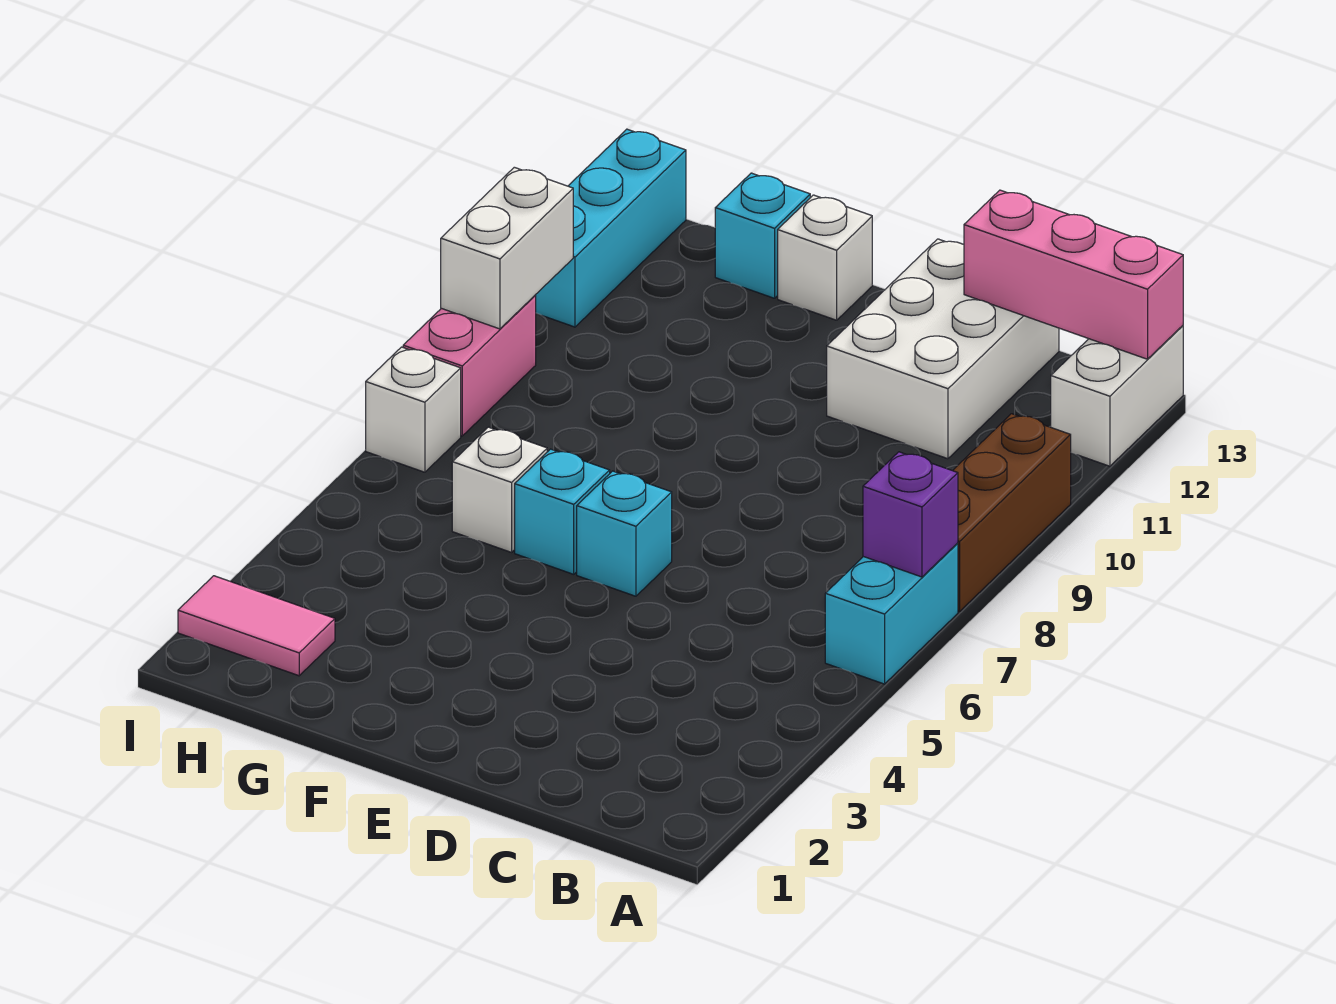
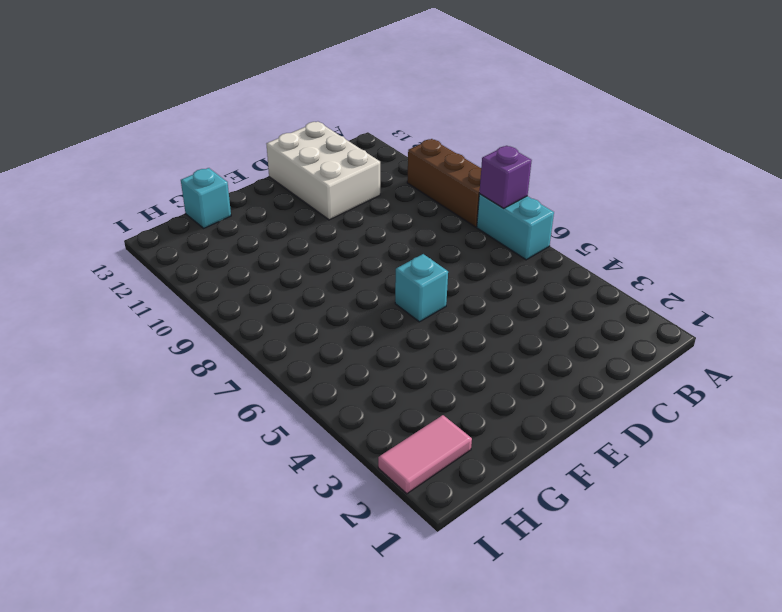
none -> white 1x2 brick [1051,326,1183,466]
none -> cyan 1x1 brick [515,449,610,574]
none -> white 1x1 brick [778,195,872,320]

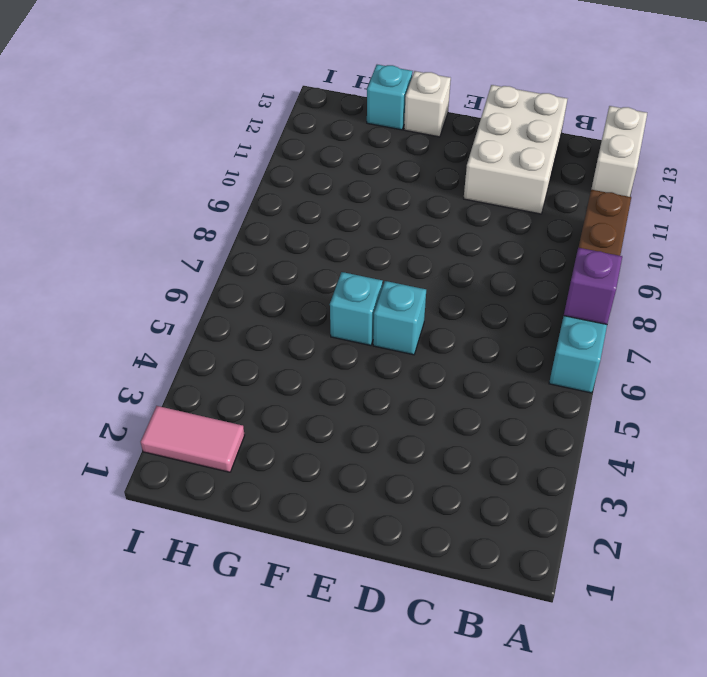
none -> white 1x1 brick [452,427,547,552]
none -> white 1x1 brick [366,347,461,472]
none -> pink 1x2 brick [403,295,536,436]

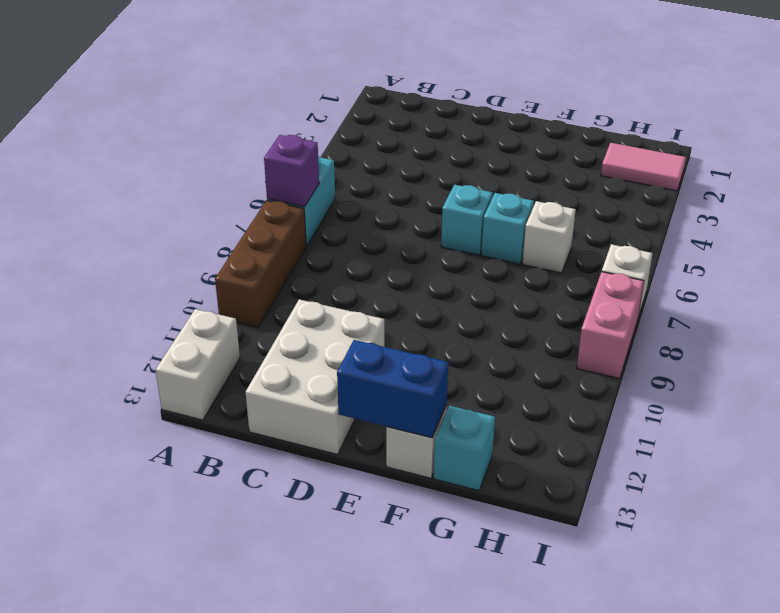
blue 1x2 brick [337,340,448,438] -> none
none -> cyan 1x3 brick [536,129,686,327]
none -> pink 1x3 brick [964,190,1183,359]
none -> white 1x2 brick [441,167,573,329]

